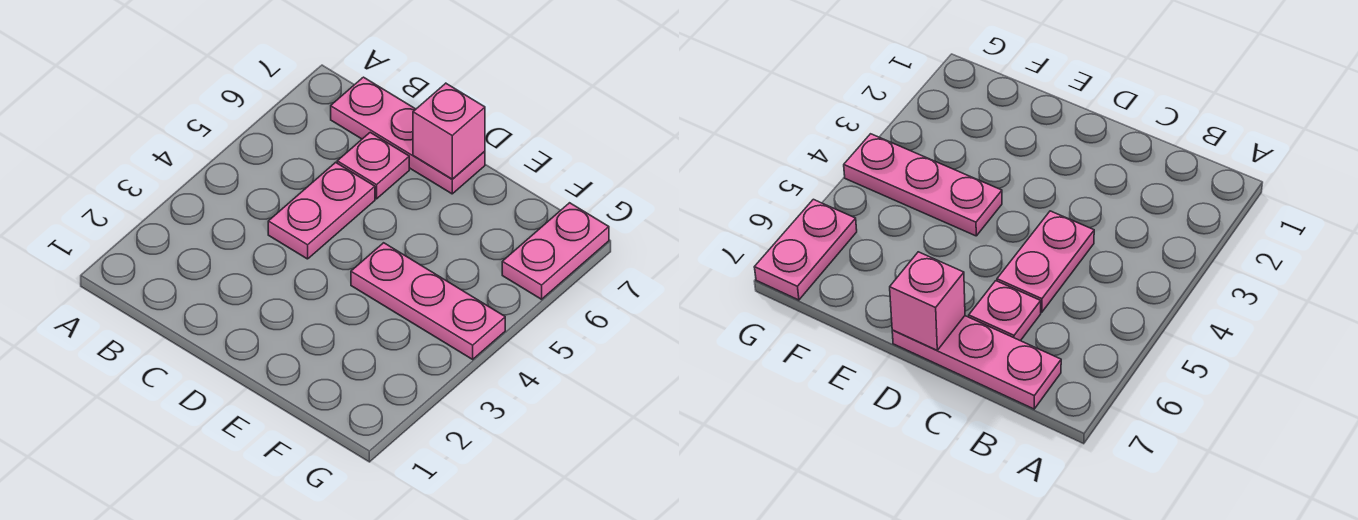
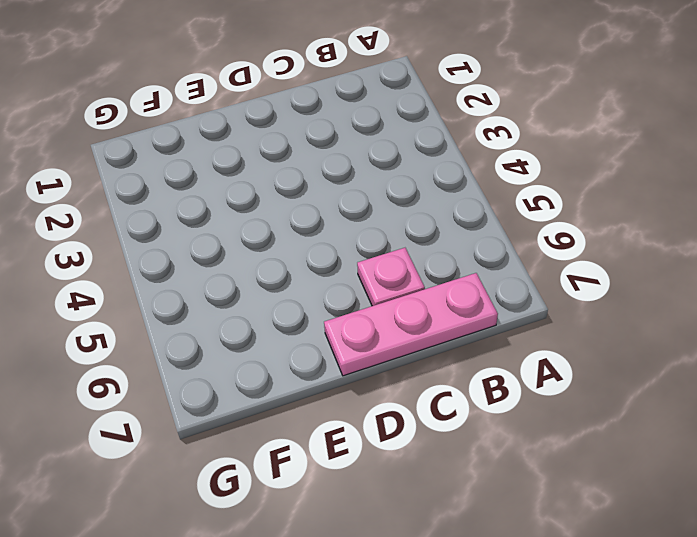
none -> pink 1x2 plate [268,162,375,259]
none -> pink 1x3 plate [351,243,505,359]

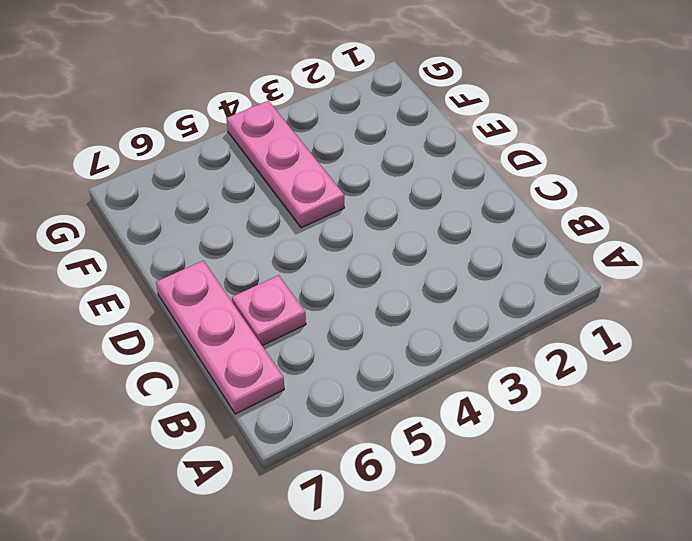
none -> pink 1x2 plate [268,162,375,259]
none -> pink 1x2 plate [502,203,609,299]

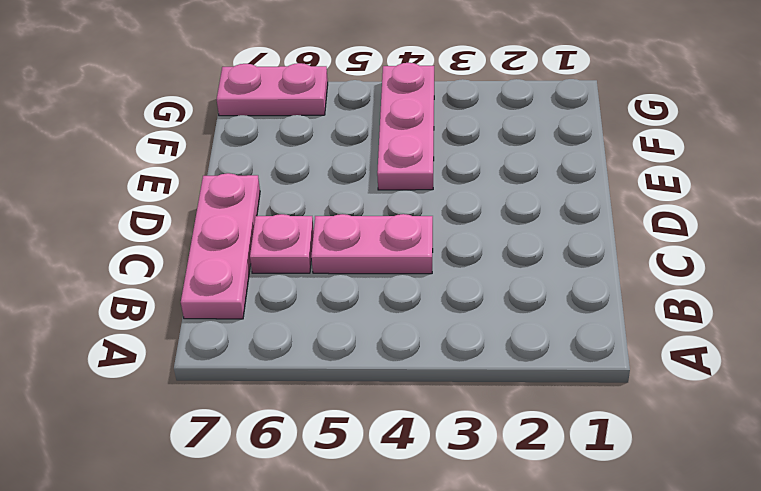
none -> pink 1x1 brick [413,83,485,179]

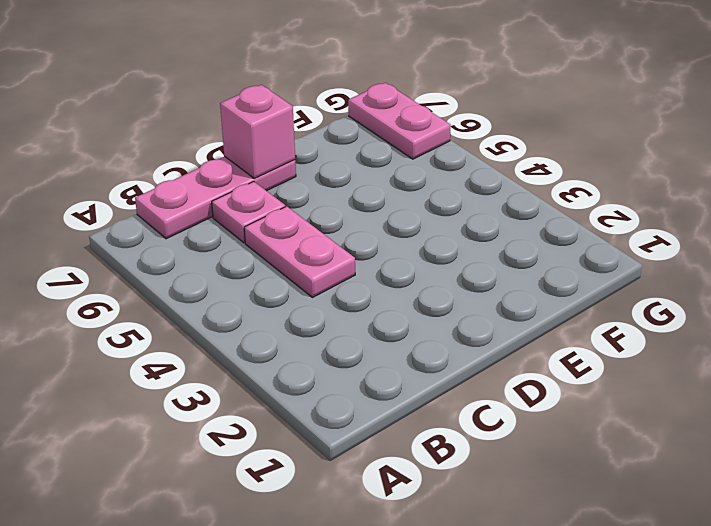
none -> pink 1x3 plate [351,243,505,359]

